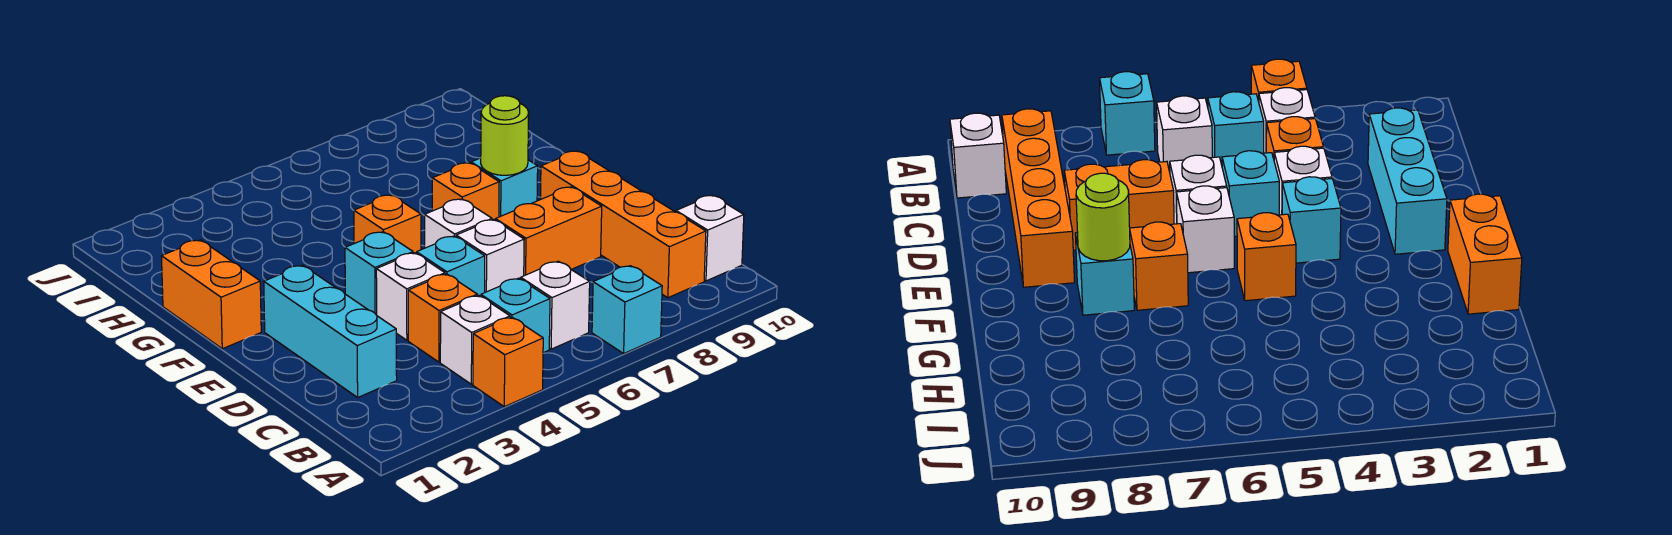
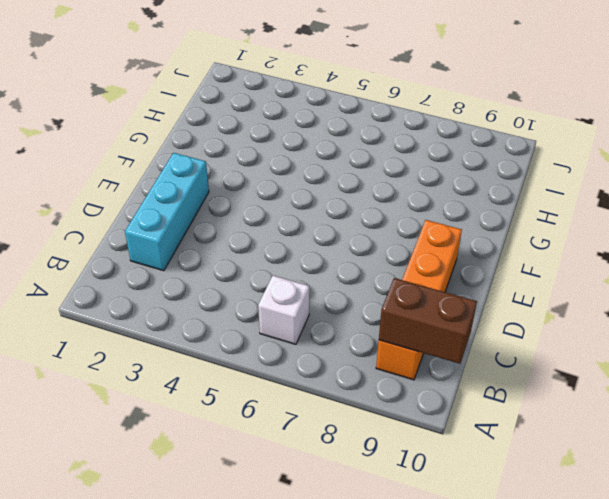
brown 1x2 brick [379,278,477,364] -> none
none -> orange 1x1 brick [473,317,543,407]
none -> cyan 1x1 brick [592,266,662,353]
none -> white 1x1 brick [440,295,510,384]

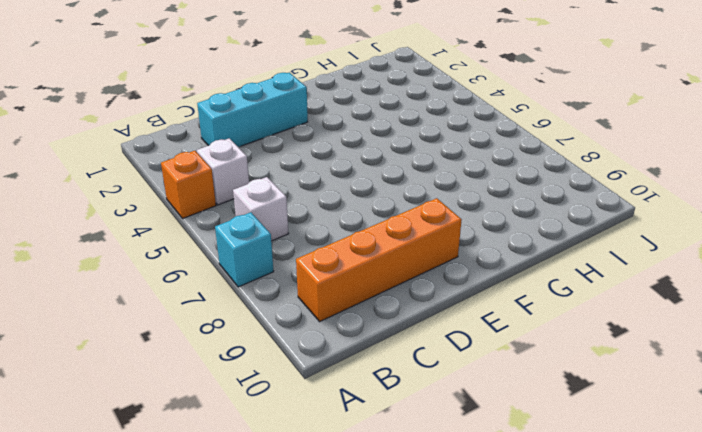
none -> cyan 1x1 brick [481,278,550,353]
none -> white 1x1 brick [676,195,744,281]
none -> orange 1x1 brick [408,274,477,362]

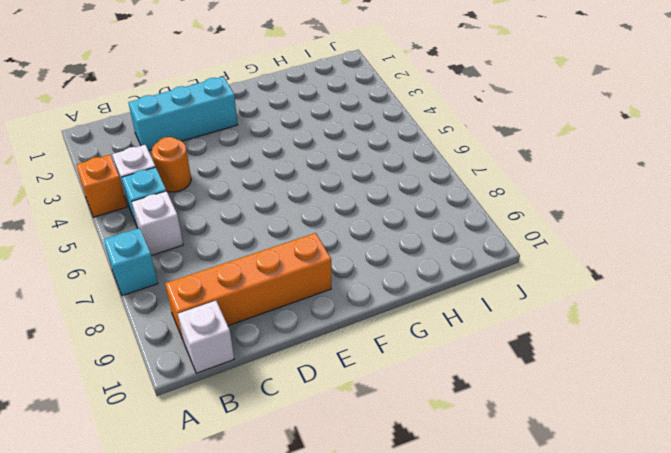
orange 1x1 round brick [152,137,191,192] -> orange 1x1 brick [408,274,477,362]
none -> white 1x1 brick [376,253,445,340]
none -> cyan 1x1 brick [417,236,485,296]
none -> white 1x1 brick [456,220,524,292]

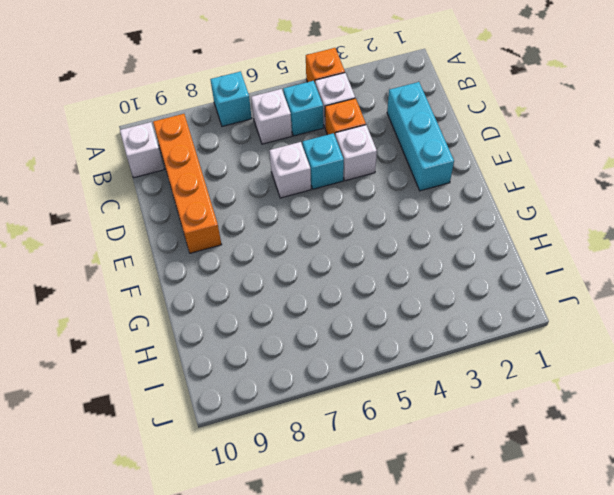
none -> orange 1x2 brick [495,187,602,276]
none -> cyan 1x1 brick [345,232,413,315]
none -> white 1x1 brick [425,199,492,248]

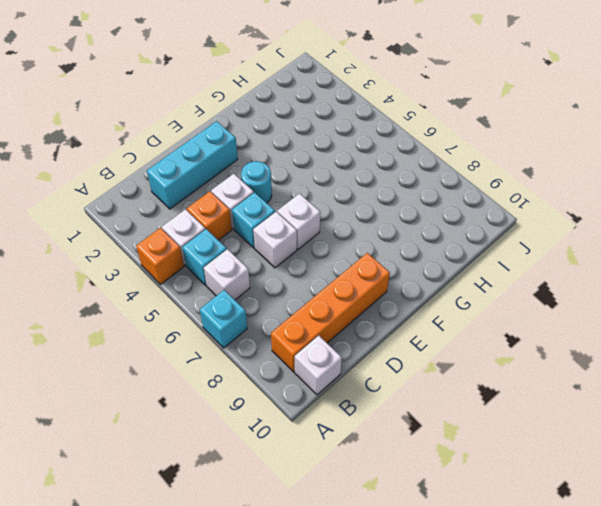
cyan 1x1 round brick [241,161,272,203] -> cyan 1x1 brick [345,232,413,315]
none -> orange 1x2 brick [495,187,602,276]
none -> orange 1x2 brick [162,240,261,349]
none -> orange 1x1 brick [354,195,421,254]

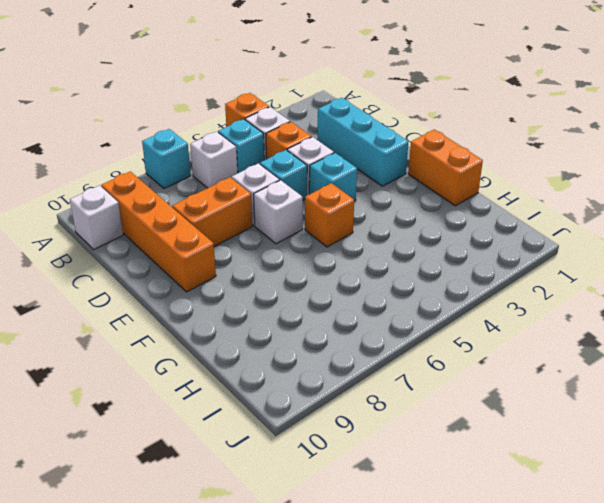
none -> orange 1x1 brick [432,163,499,220]
none -> cyan 1x1 brick [471,158,538,217]
none -> lime 1x1 round brick [481,96,529,175]

